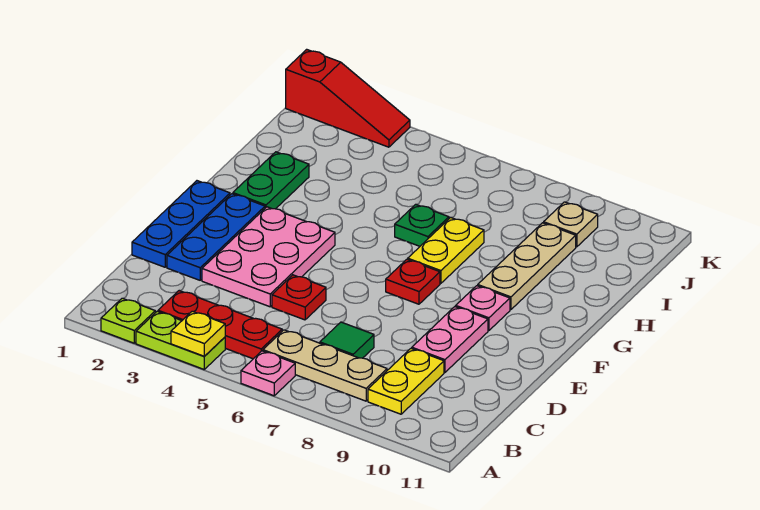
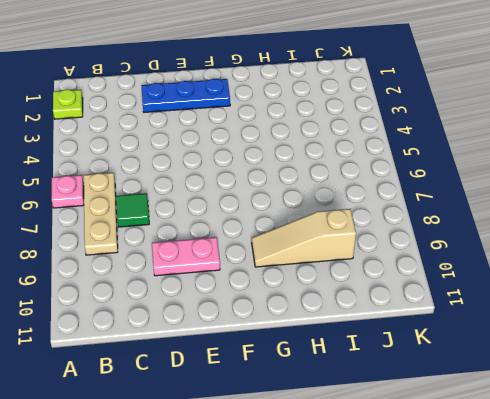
tan 1x3 slope [252,209,356,267] -> tan 1x3 plate [478,223,576,310]
none -> lime 1x2 plate [136,311,225,369]
none -> red 1x3 plate [158,291,282,359]
none -> yellow 1x2 plate [368,348,444,414]

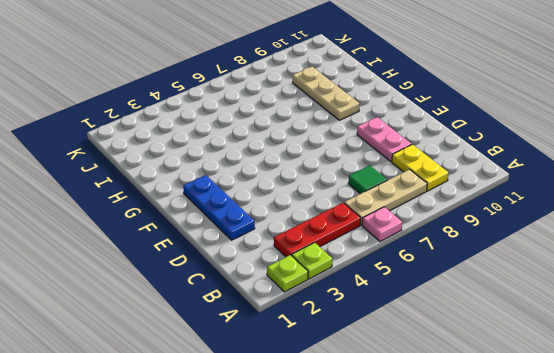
lime 1x1 plate [292,242,332,279] -> lime 1x2 plate [136,311,225,369]
none -> blue 1x3 plate [132,181,230,267]
none -> pink 2x3 plate [202,207,335,307]
none -> red 1x1 plate [272,275,326,320]

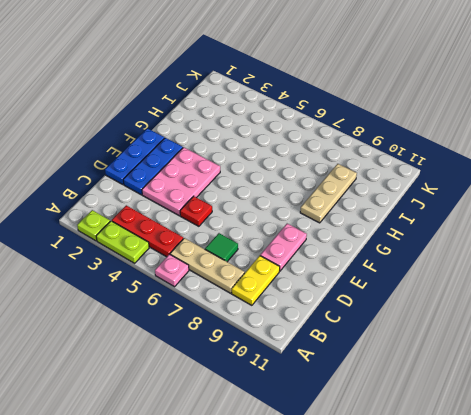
none -> red 1x1 plate [386,259,440,304]
none -> pink 1x1 plate [456,286,510,331]
none -> green 1x2 plate [233,152,309,209]

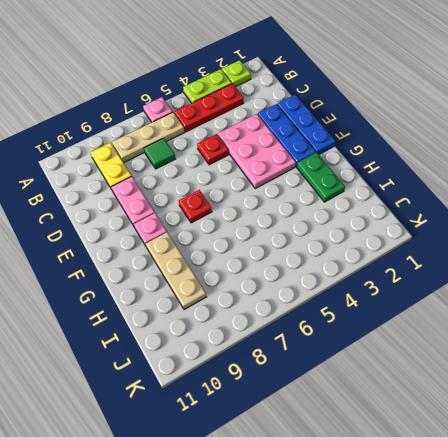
none -> yellow 1x2 plate [408,217,484,283]
none -> green 1x1 plate [395,204,449,246]
none -> tan 1x1 plate [544,202,598,247]

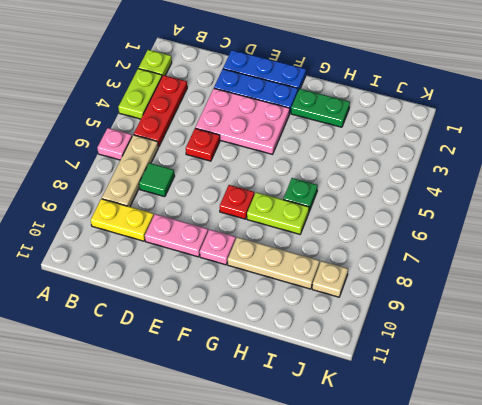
lime 1x2 plate [247,192,309,234] -> yellow 1x2 plate [408,217,484,283]
none -> red 1x3 slope [286,49,410,147]
none -> yellow 1x1 plate [171,311,225,356]

